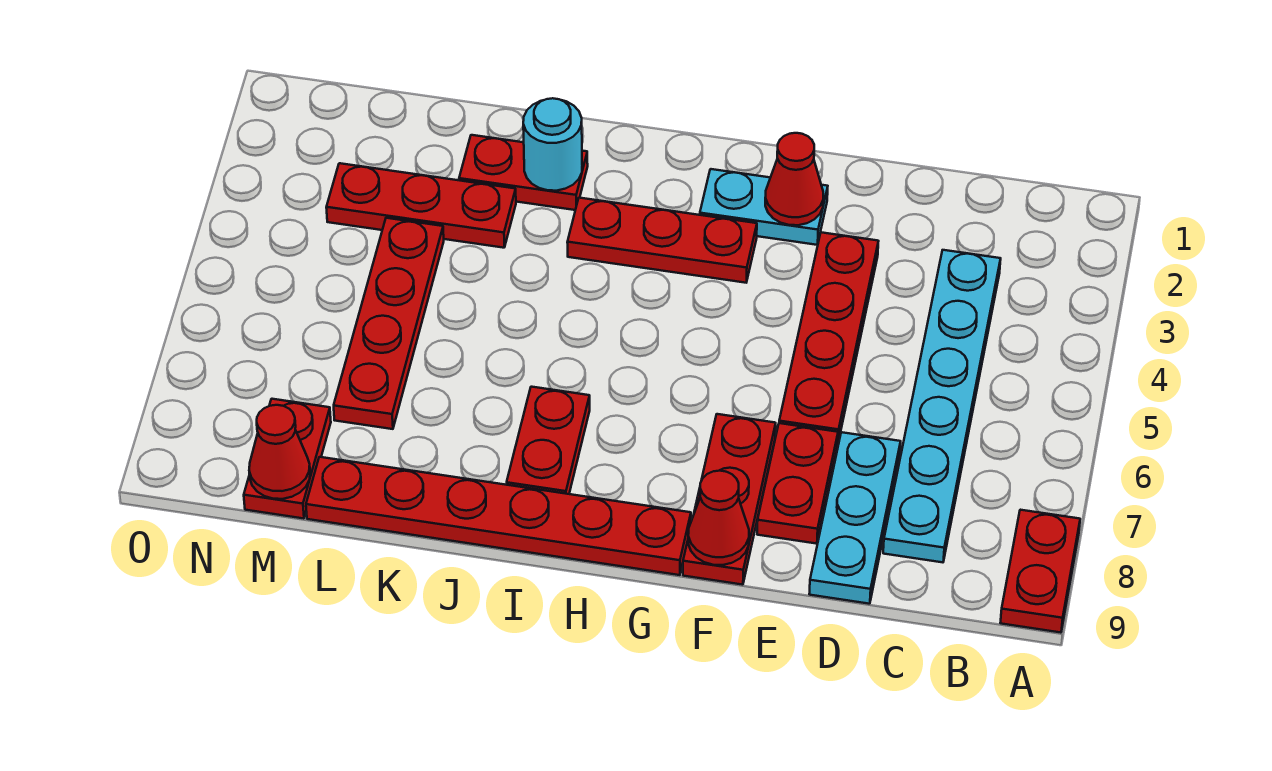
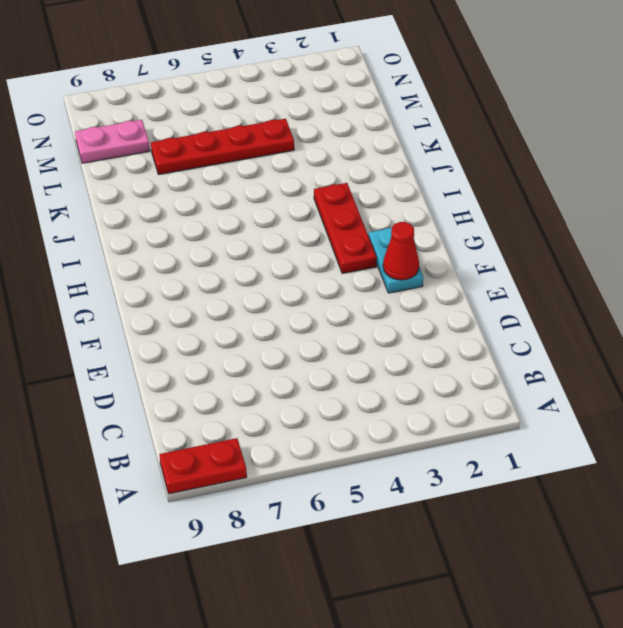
pink 1x2 plate [75,120,150,163] -> red 1x2 plate [244,399,331,519]
none -> cyan 1x6 plate [883,250,1001,562]
none -> cyan 1x3 plate [809,432,901,604]
none -> red 1x4 plate [779,232,878,442]

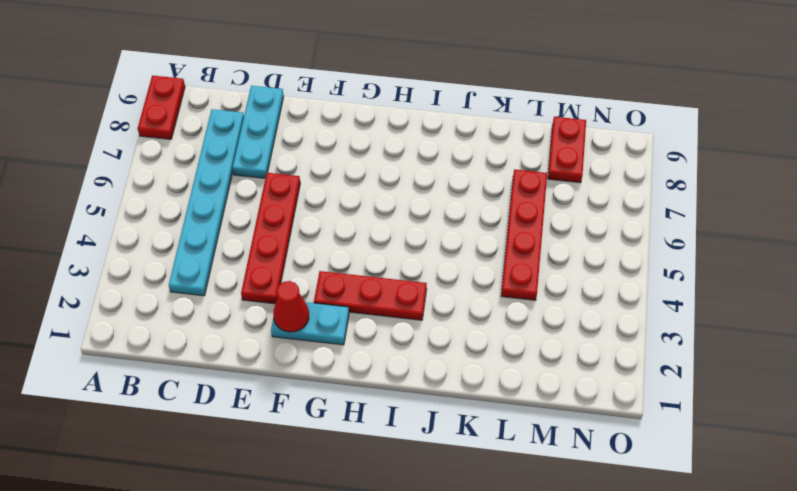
none -> red 1x2 plate [757,423,838,544]
none -> red 1x3 plate [683,414,776,585]
none -> red 1x6 plate [306,457,691,575]

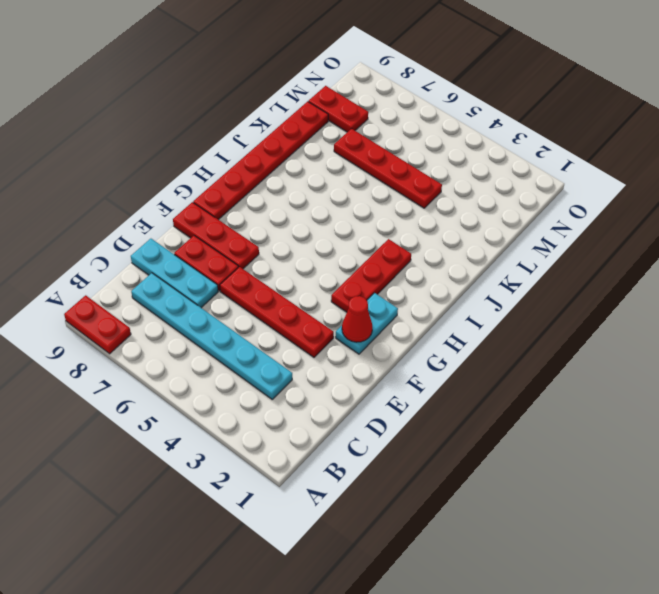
none -> red 1x2 plate [507,387,590,494]
none -> red 1x2 plate [459,135,588,210]
none -> red 1x3 plate [326,163,516,248]

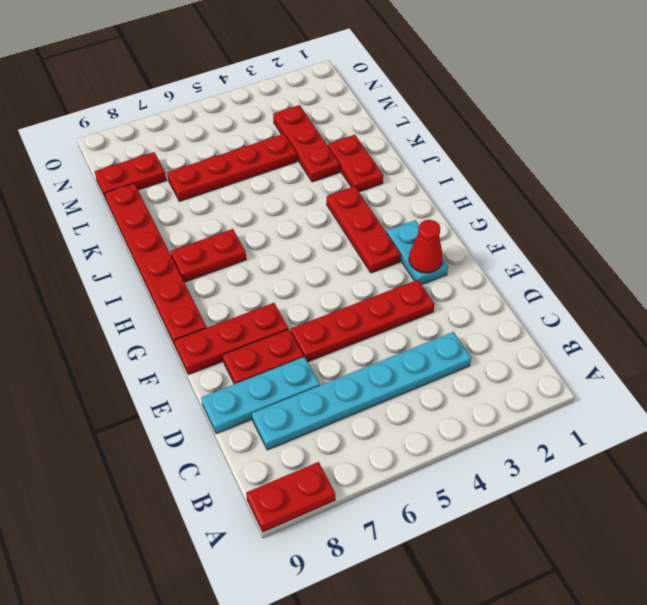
none -> red 1x1 cone [688,471,749,565]
none -> cyan 1x1 round brick [523,98,582,191]
none -> red 1x1 cone [249,405,310,499]

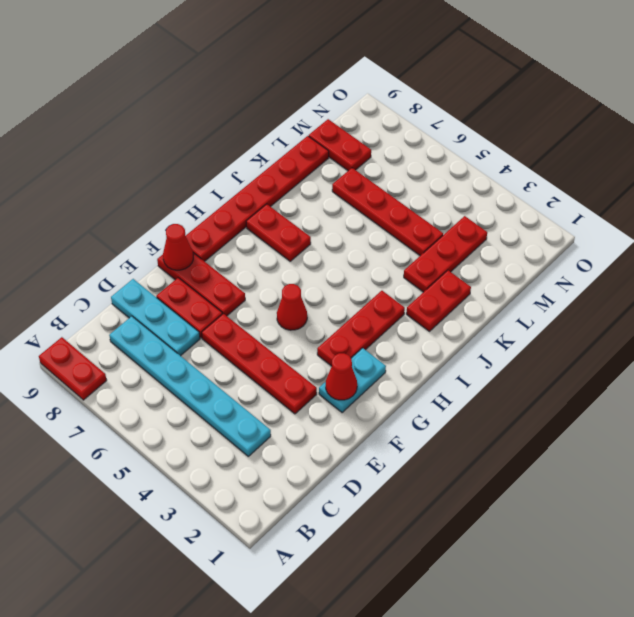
red 1x1 cone [277,284,307,330] -> red 1x1 cone moved to [249,405,310,499]
none -> cyan 1x1 round brick [523,98,582,191]

